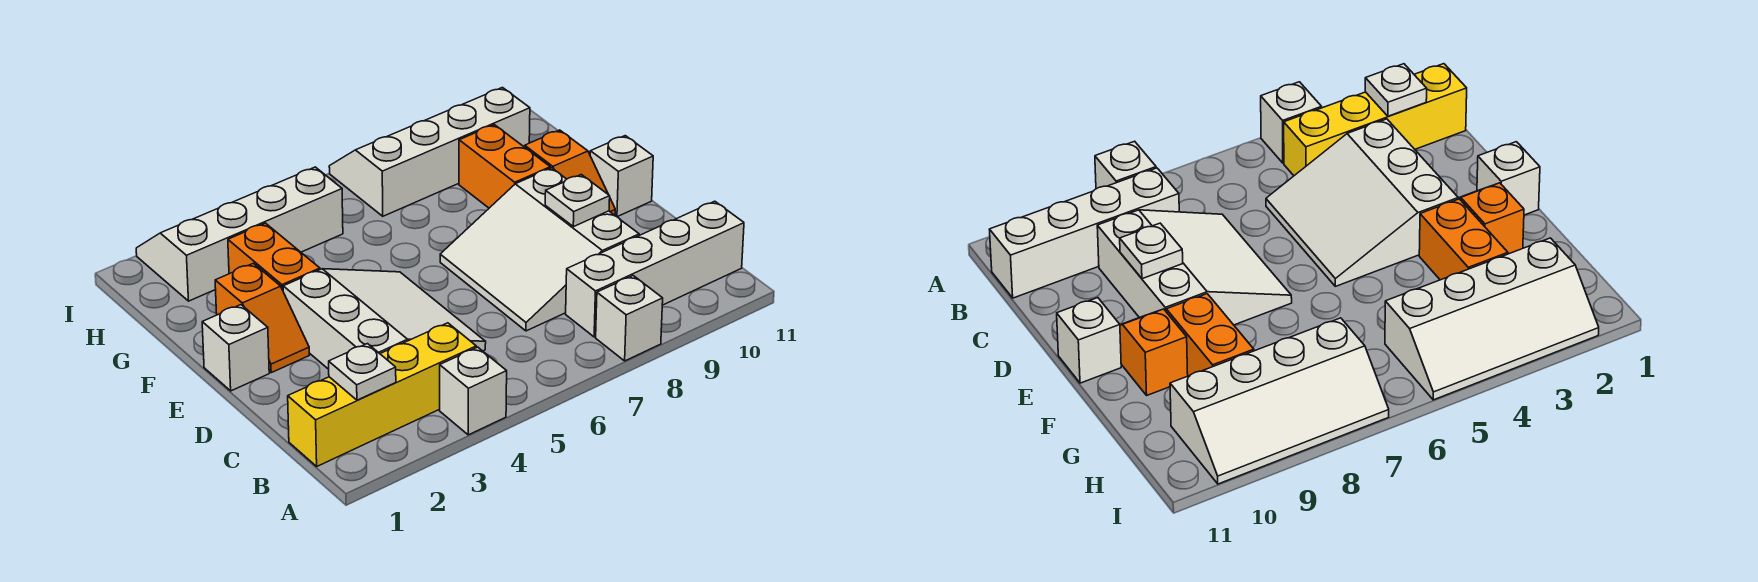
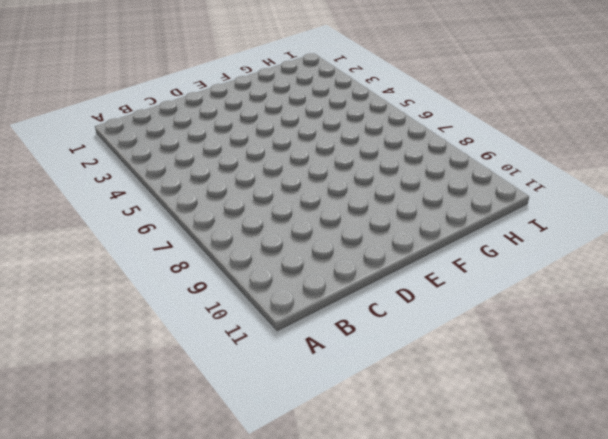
none -> white 1x1 brick [440,347,507,435]
none -> white 1x1 brick [596,276,663,361]
none -> yellow 1x4 brick [288,323,476,466]

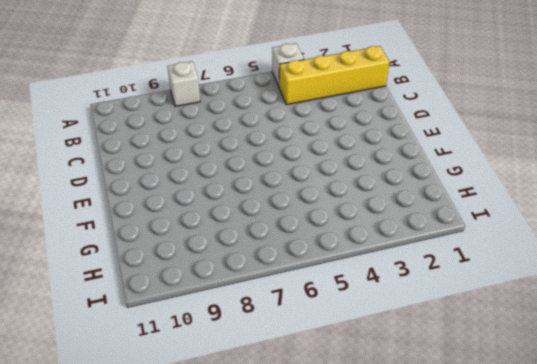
none -> white 1x4 brick [566,201,744,337]
none -> white 3x3 slope [283,269,486,369]
none -> white 3x3 slope [440,168,639,331]

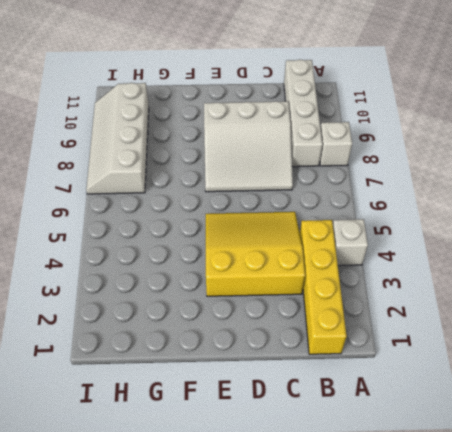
yellow 3x3 slope [206,212,305,296] -> white 3x3 slope [283,269,486,369]
none -> white 1x1 brick [202,305,269,391]
none -> orange 1x2 slope [215,263,309,373]
none -> orange 1x2 slope [525,130,615,215]

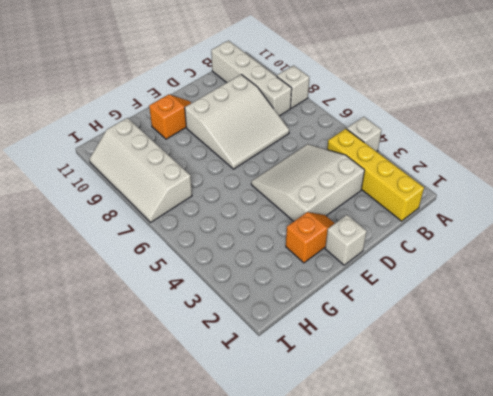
none -> white 1x1 brick [590,136,653,217]
none -> orange 1x2 brick [228,223,320,290]
none -> orange 1x2 brick [459,125,550,208]

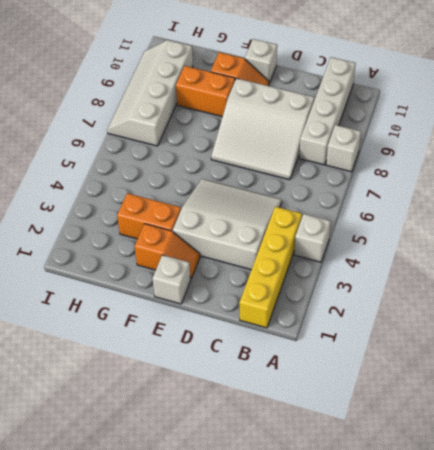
none -> white 2x4 slope [136,167,343,301]
none -> white 1x1 plate [329,344,396,400]
none -> white 1x1 plate [545,175,610,227]

